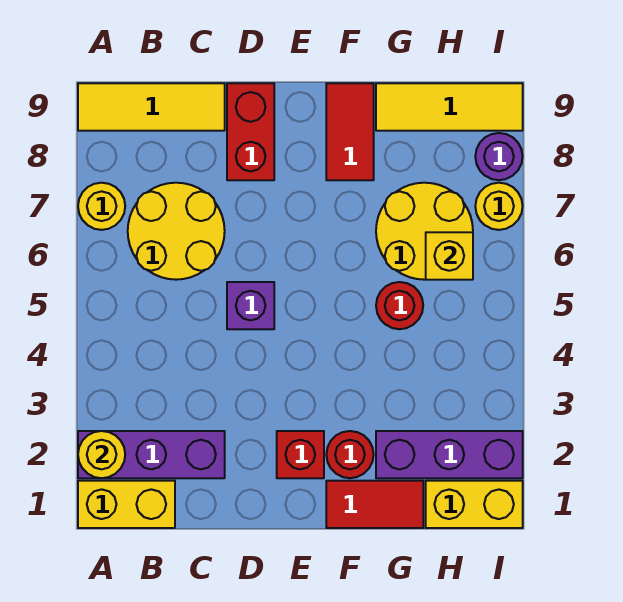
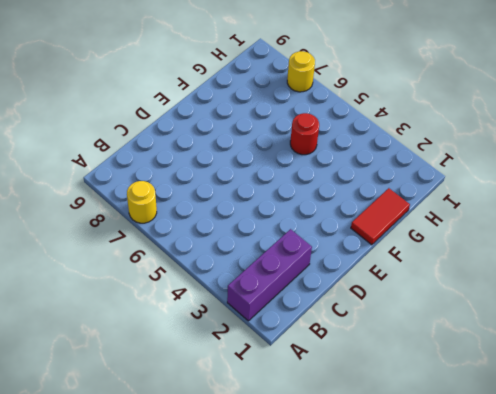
none -> yellow 1x2 brick [78,481,175,528]
none -> yellow 1x3 tile [78,83,225,131]
none -> yellow 2x2 round brick [128,183,225,280]

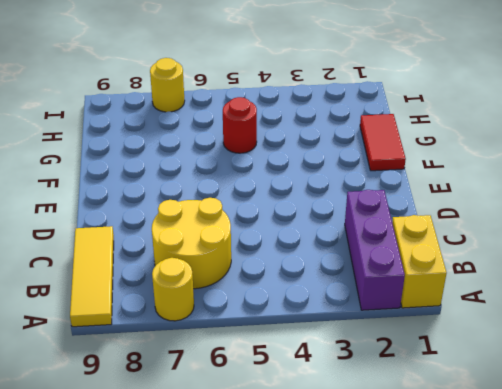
none -> purple 1x1 brick [227,282,274,329]
none -> red 1x2 brick [227,83,274,180]
none -> red 1x1 brick [277,431,324,478]

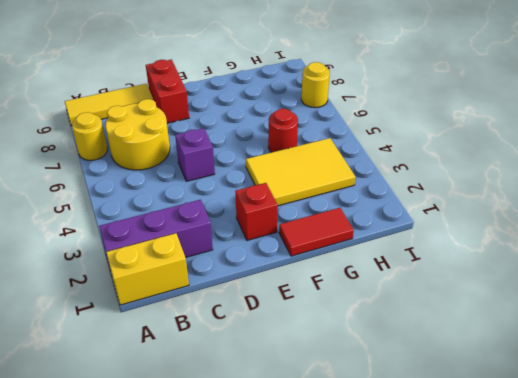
yellow 2x3 tile [246,138,355,206] -> none
none -> red 1x1 round brick [326,431,374,478]
none -> red 1x2 tile [326,83,374,180]
none -> purple 1x3 brick [376,431,523,478]

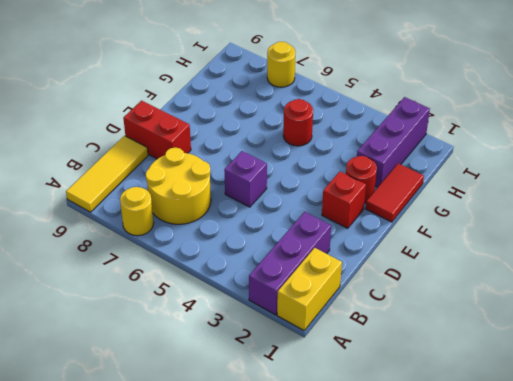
none -> red 1x2 tile [326,83,374,180]
none -> yellow 2x2 round brick [376,183,473,280]
none -> yellow 1x3 tile [376,83,523,131]

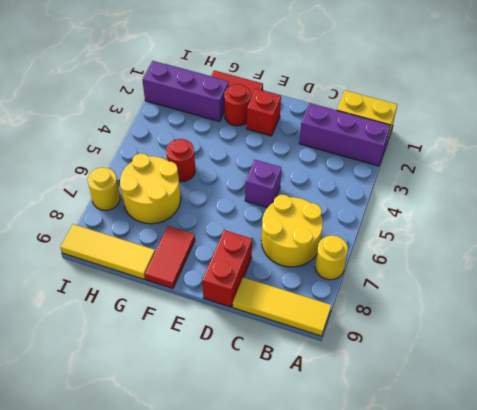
none -> yellow 1x2 brick [426,481,523,528]
none -> purple 1x1 round brick [475,133,523,180]
none -> yellow 1x1 round brick [78,431,125,478]

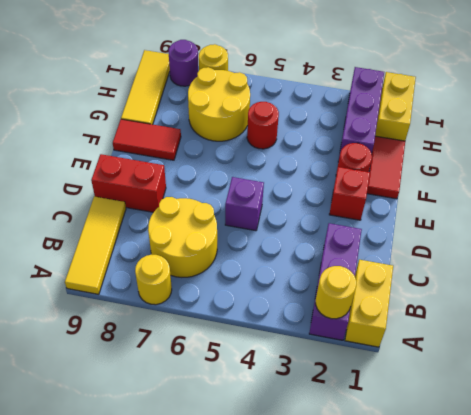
none -> yellow 1x1 brick [426,232,473,280]

